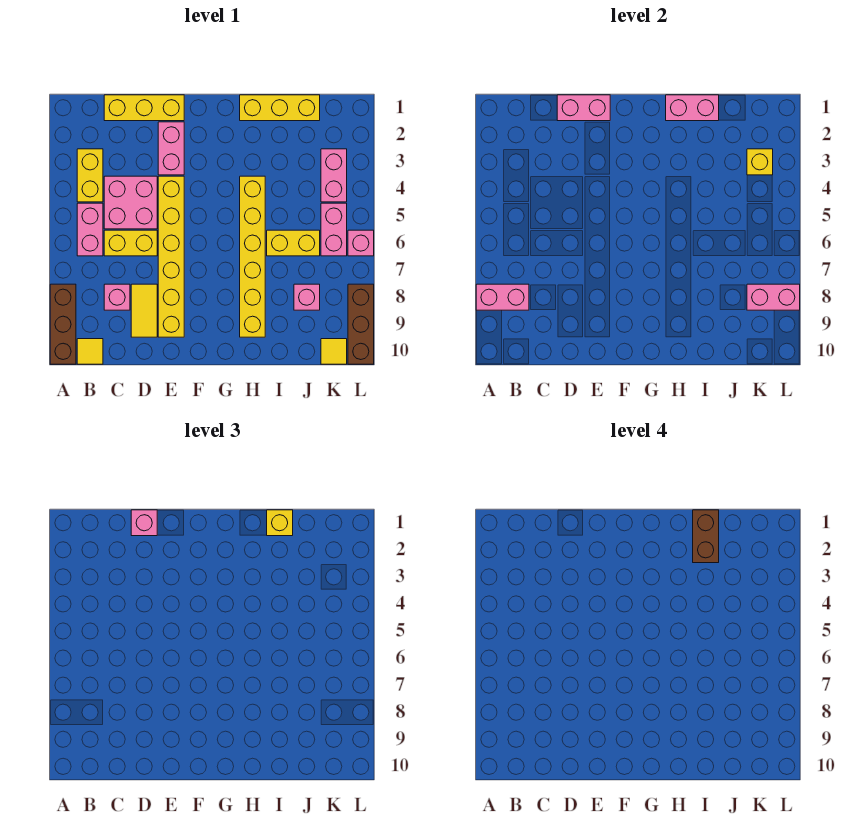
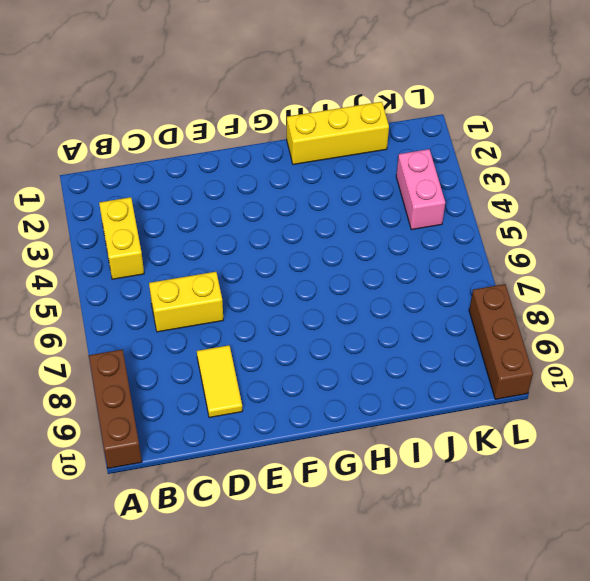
none -> pink 1x2 brick [77,203,103,256]
none -> yellow 1x1 tile [77,339,103,364]
none -> yellow 1x3 brick [104,95,184,121]

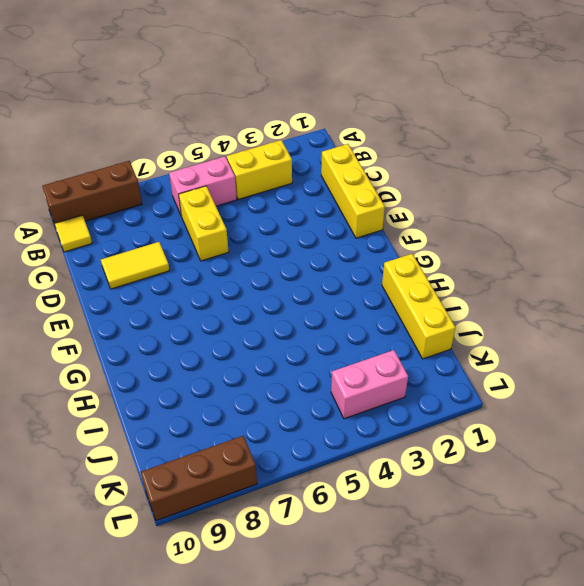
none -> pink 2x2 brick [104,176,157,229]
none -> pink 1x1 brick [104,284,130,310]
none -> pink 1x2 brick [158,122,184,175]

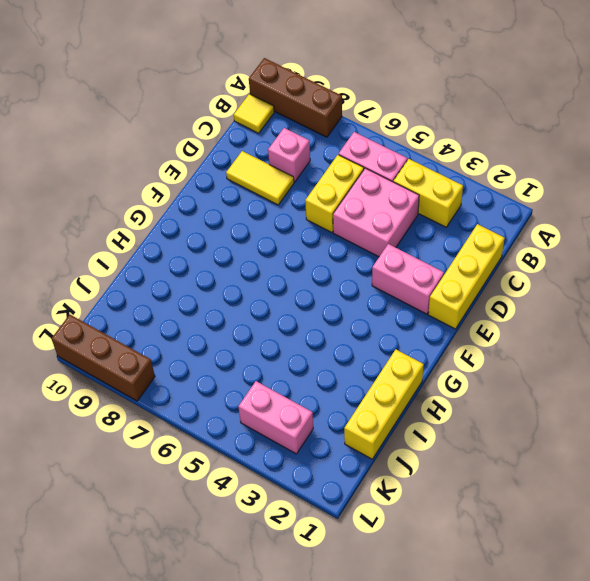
none -> yellow 1x6 brick [158,176,184,337]
none -> yellow 1x6 brick [240,176,265,337]
none -> yellow 1x2 brick [267,230,320,256]

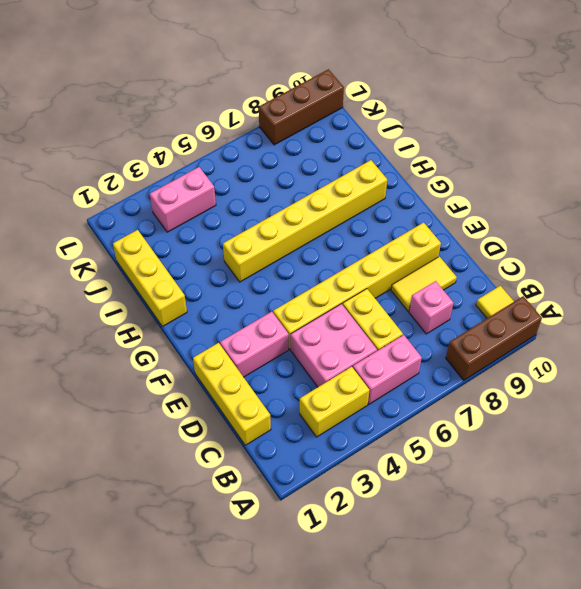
none -> yellow 1x2 brick [267,230,320,256]
none -> pink 1x1 brick [294,284,320,310]
none -> pink 1x2 brick [321,203,347,256]

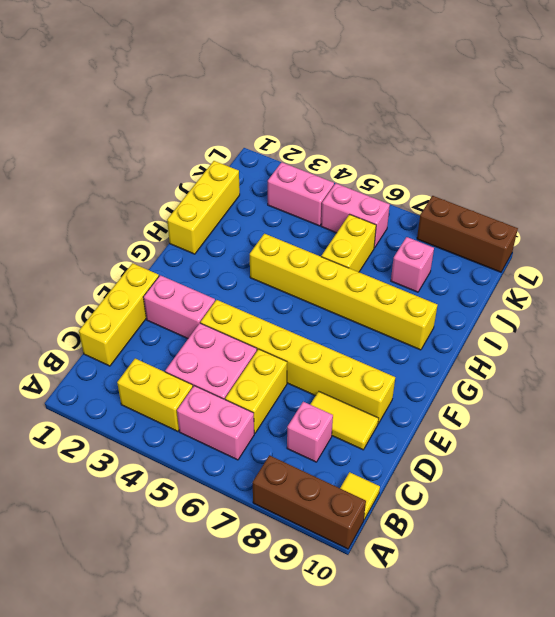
none -> yellow 1x1 tile [321,339,347,364]
none -> pink 1x1 brick [348,230,374,256]
none -> pink 1x2 brick [476,284,529,310]

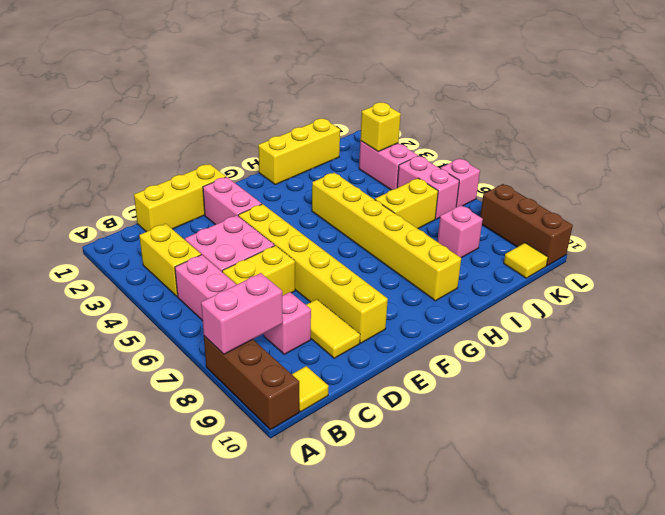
none -> pink 1x2 brick [557,95,610,121]
none -> pink 1x2 brick [666,95,719,121]
none -> pink 1x2 brick [747,284,800,310]

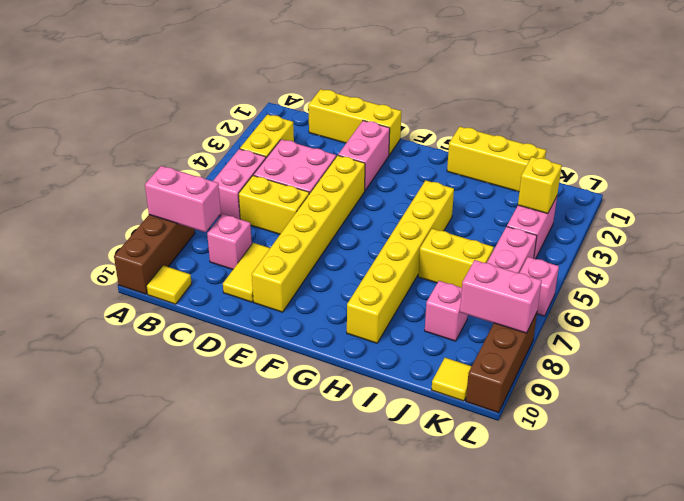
none -> pink 1x2 brick [557,95,610,121]
none -> pink 1x2 brick [666,95,719,121]
none -> pink 1x1 brick [131,510,157,536]

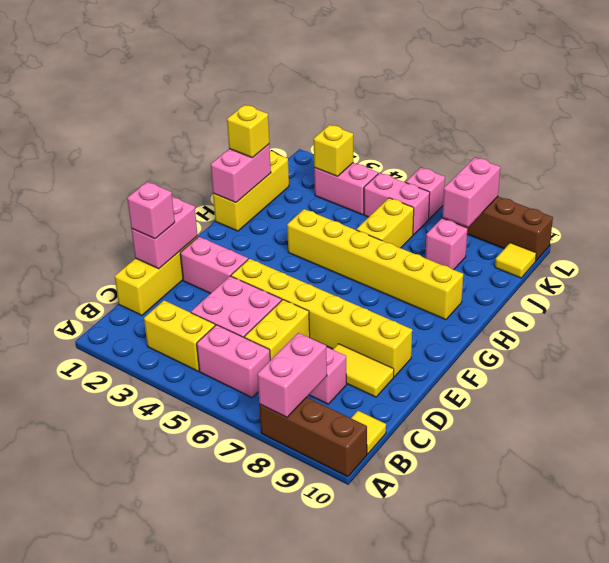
none -> brown 1x2 brick [693,510,719,563]

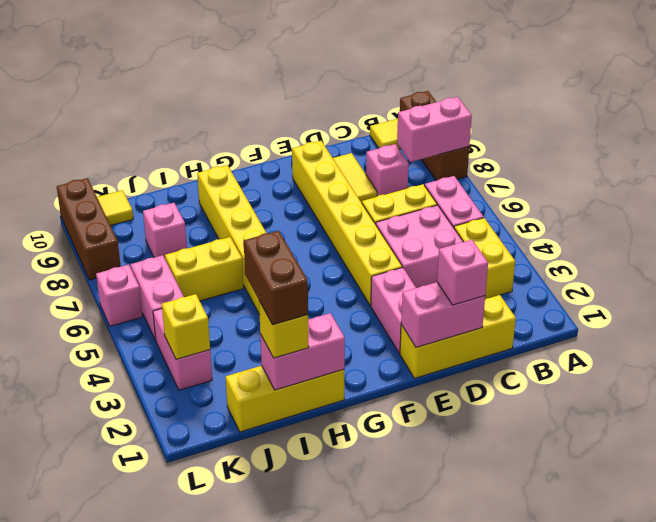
none -> pink 1x2 brick [747,284,800,310]

